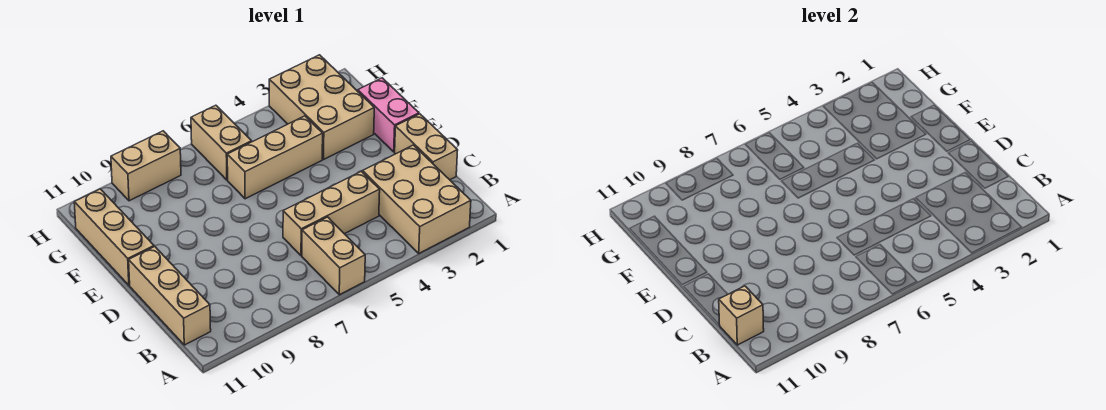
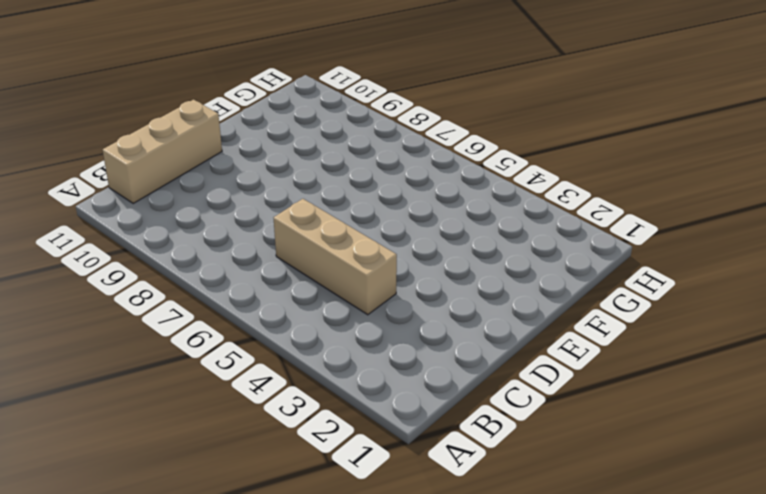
none -> tan 2x3 brick [363,145,471,253]
none -> tan 1x2 brick [302,217,365,295]
none -> tan 1x2 brick [395,114,458,180]

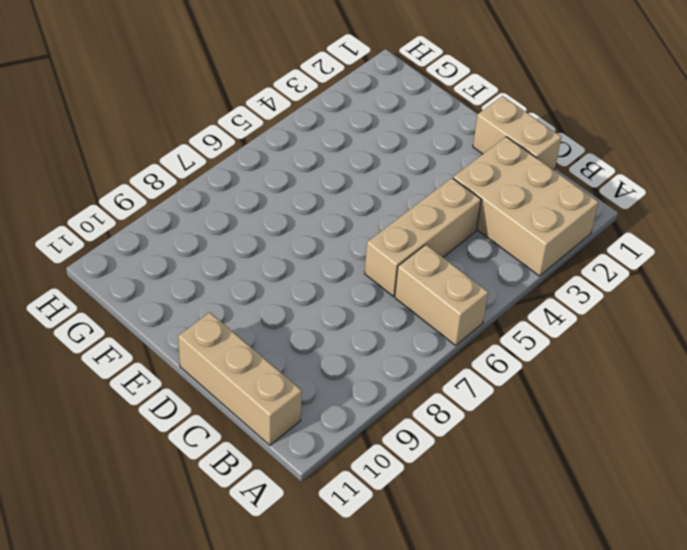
none -> pink 1x2 brick [358,78,419,152]
none -> tan 1x3 brick [74,189,154,285]
none -> tan 2x3 brick [269,55,374,159]

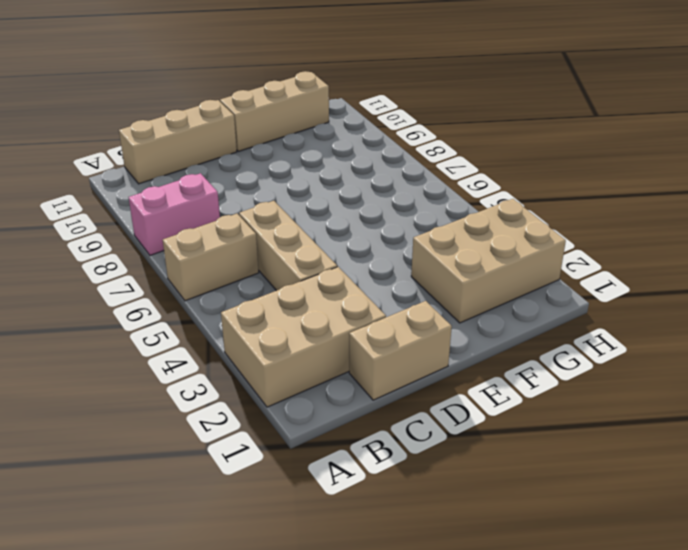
pink 1x2 brick [129,173,220,255] -> pink 1x2 brick moved to [358,78,419,152]
none -> tan 1x3 brick [227,116,323,199]
none -> tan 1x2 brick [191,105,252,180]
none -> tan 1x2 brick [111,131,181,201]

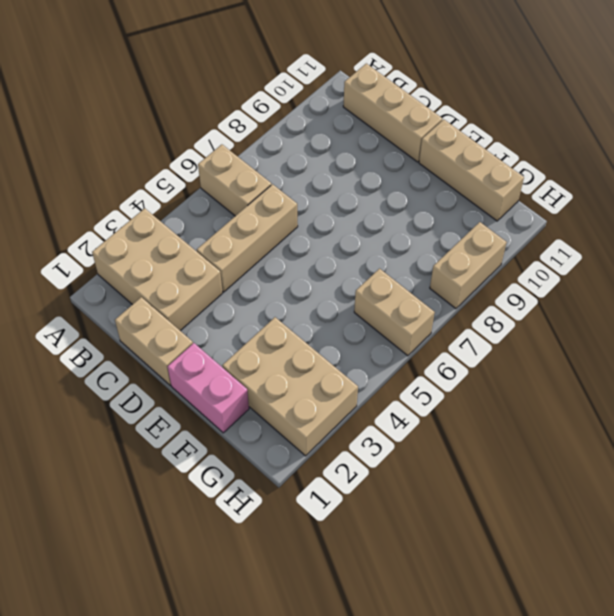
none -> tan 1x3 brick [227,116,323,199]
none -> tan 1x1 brick [719,286,764,345]

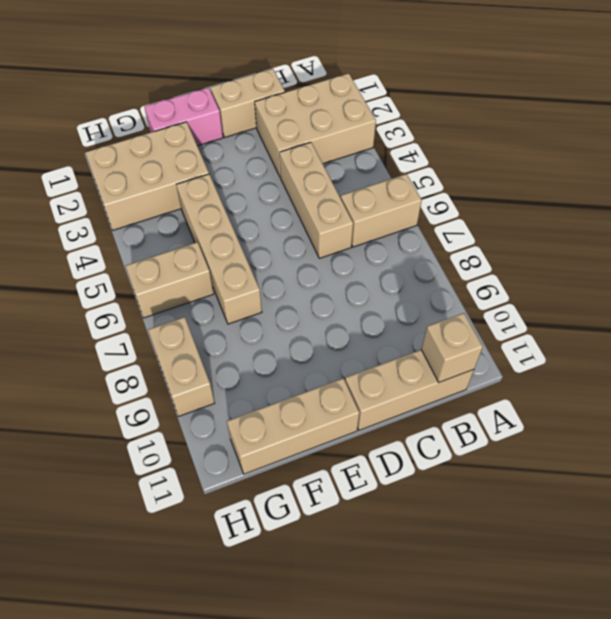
tan 1x4 brick [176,174,262,324] -> tan 1x3 brick [227,116,323,199]

